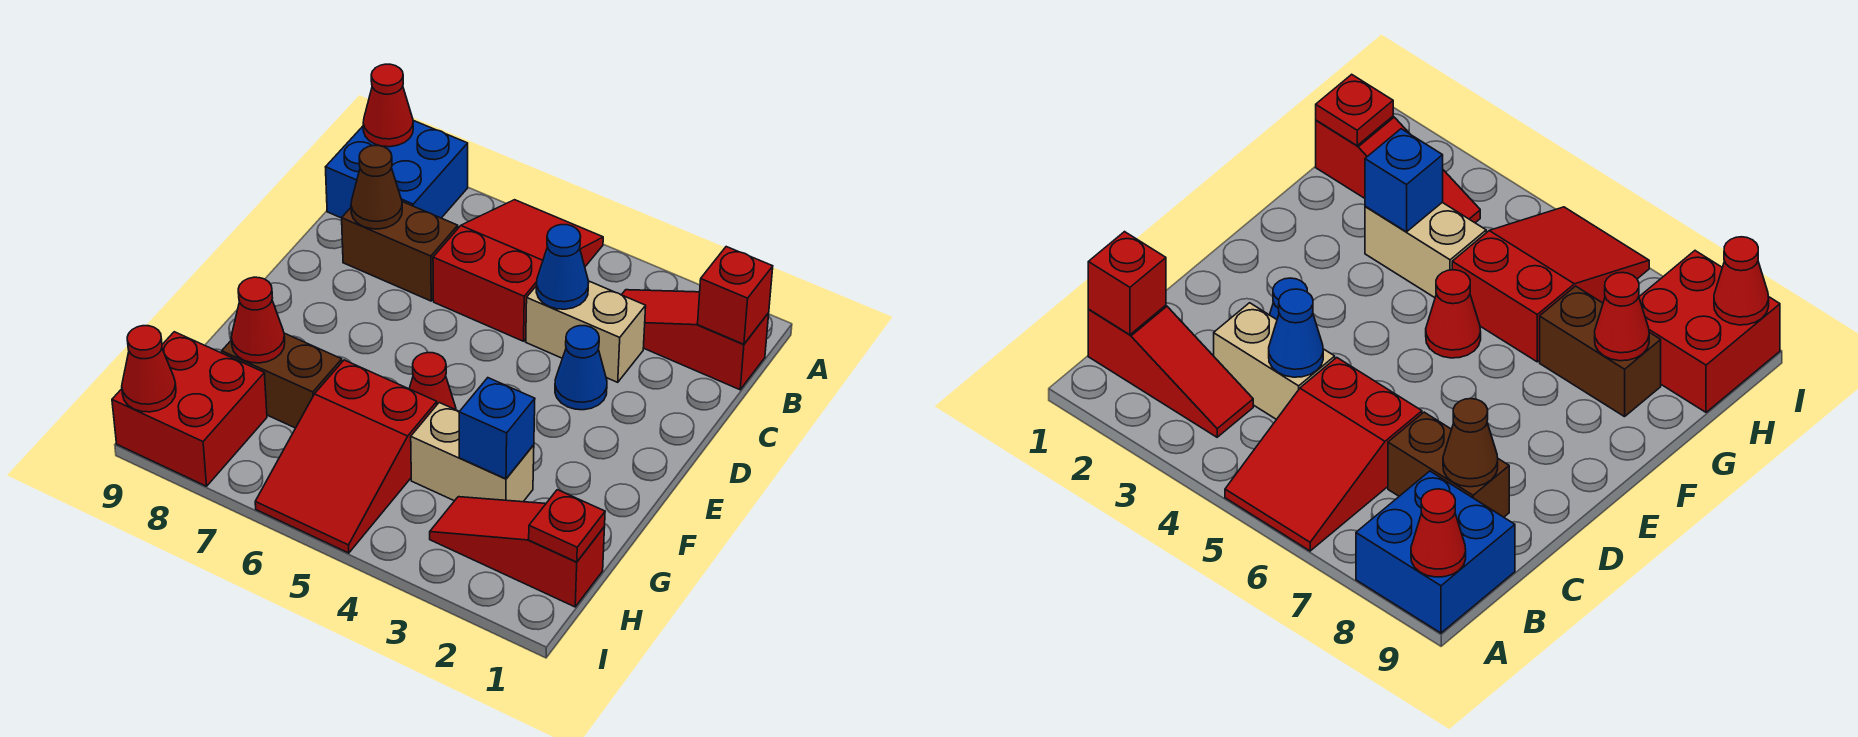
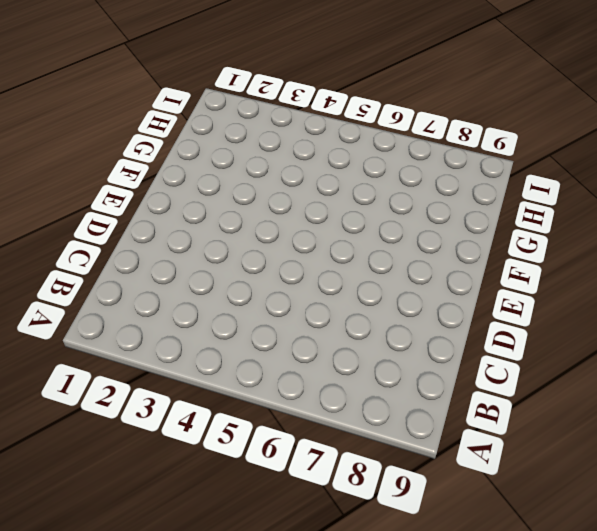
none -> red 2x3 slope [433,200,603,341]
none -> blue 2x2 brick [326,121,468,218]
none -> red 1x3 slope [622,290,769,390]

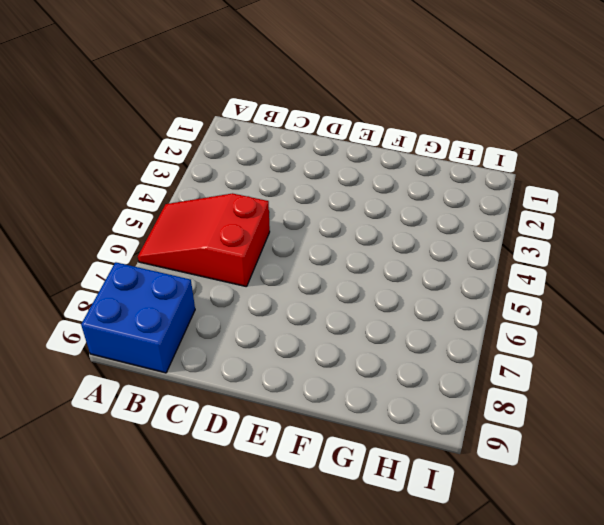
none -> red 1x3 slope [622,290,769,390]
none -> tan 1x2 brick [526,281,646,382]
none -> brown 1x2 brick [342,202,458,301]

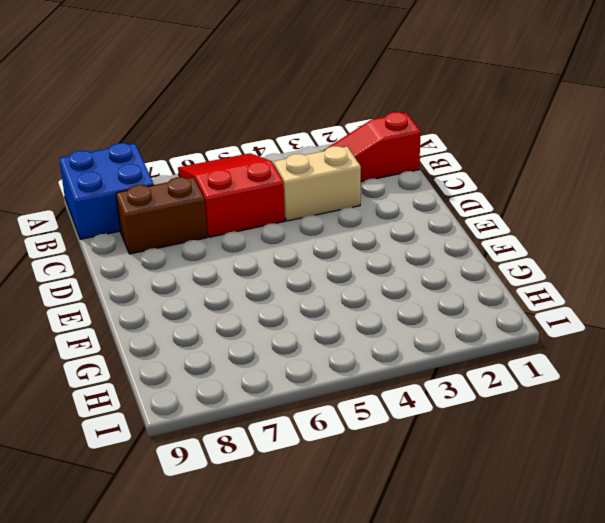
none -> blue 1x1 cone [555,326,607,410]
none -> red 1x1 cone [409,353,456,410]
none -> tan 1x2 brick [411,403,534,502]

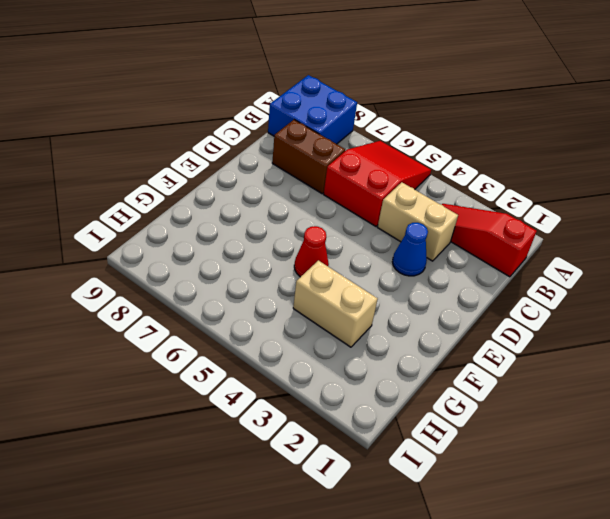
none -> red 2x3 slope [255,360,437,553]
none -> brown 1x2 brick [222,333,342,428]
none -> red 1x3 slope [430,497,605,607]

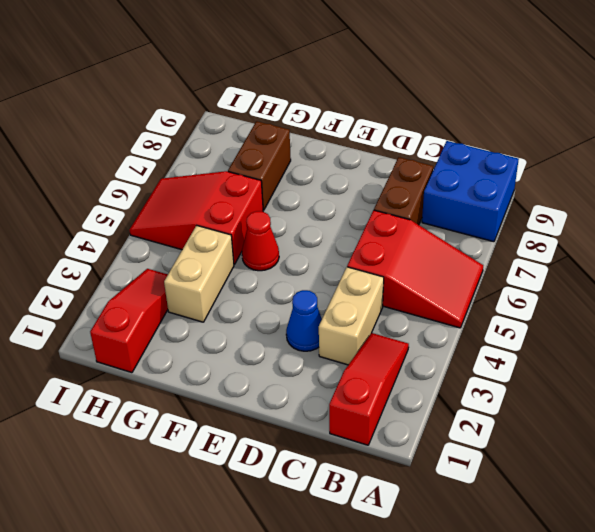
none -> red 2x2 brick [112,332,267,486]
none -> red 1x1 cone [363,64,413,147]
none -> red 1x1 brick [698,247,773,344]

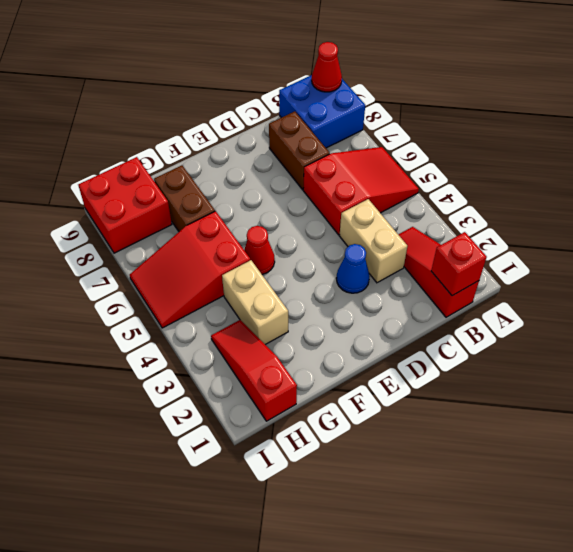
none -> blue 1x1 cone [536,225,589,309]
none -> brown 1x1 cone [351,146,402,229]
none -> blue 1x1 brick [459,378,535,479]

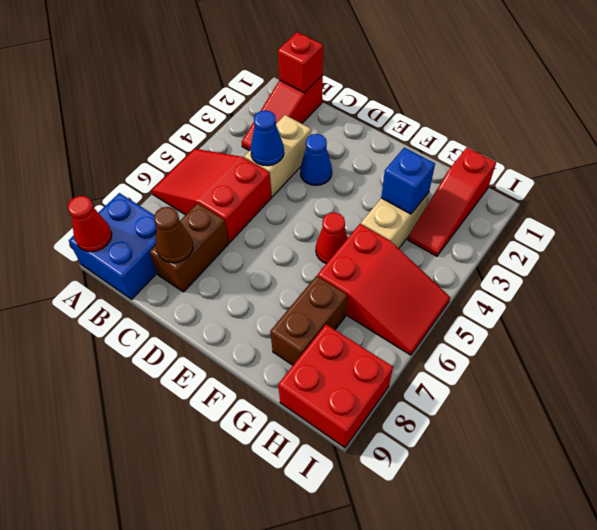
none -> red 1x1 cone [231,277,285,363]
none -> red 1x1 plate [529,490,605,562]
none -> red 1x1 cone [122,326,176,412]

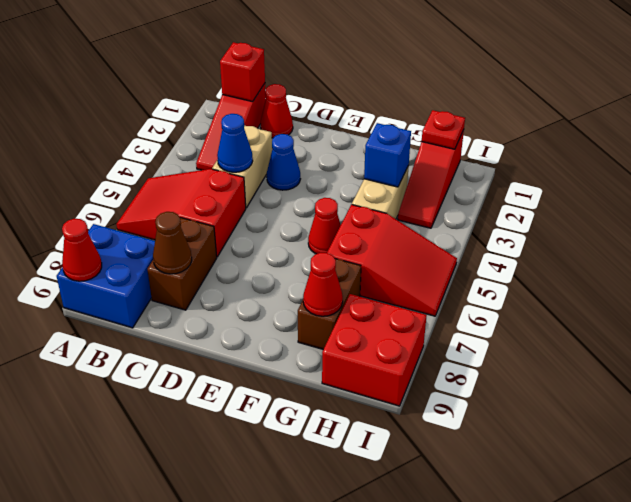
red 1x1 cone [261,84,293,138] -> red 1x1 cone moved to [122,326,176,412]

